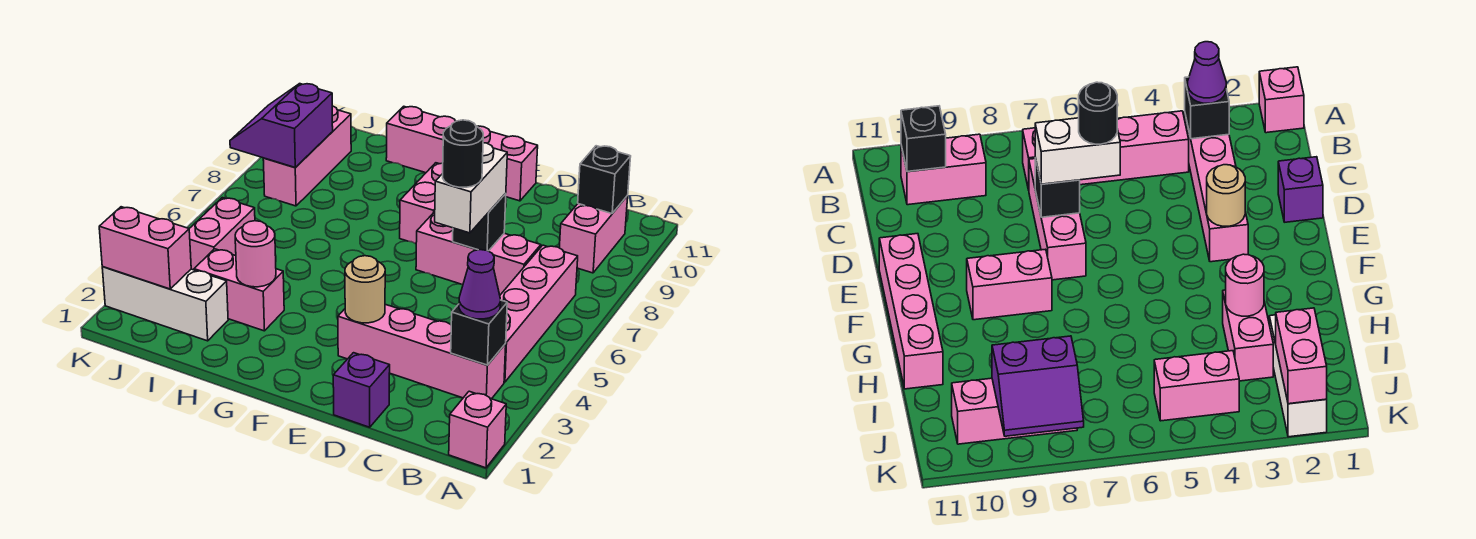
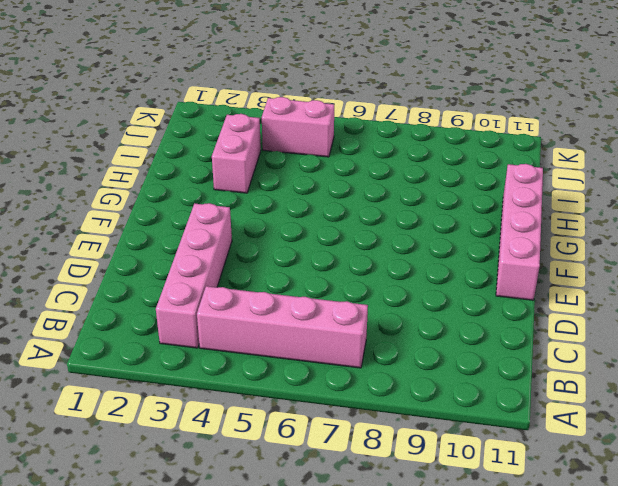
none -> pink 1x1 brick [449,391,506,468]
none -> pink 1x2 brick [559,196,628,273]
none -> pink 1x3 brick [416,212,541,295]

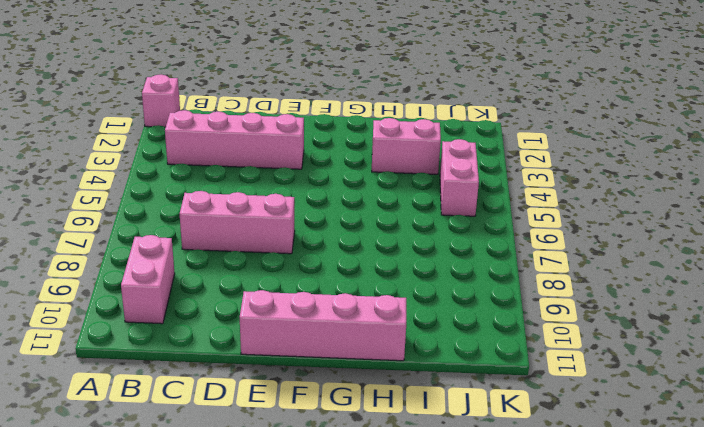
none -> pink 1x4 brick [500,245,578,382]
none -> purple 1x1 brick [333,353,390,427]
none -> pink 1x2 brick [400,163,443,244]

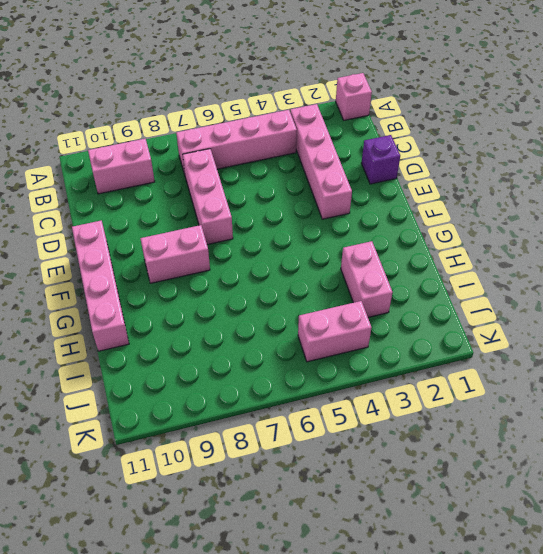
none -> white 1x3 brick [102,267,228,341]
none -> pink 1x3 brick [263,106,351,206]
none -> black 1x1 brick [451,300,507,365]

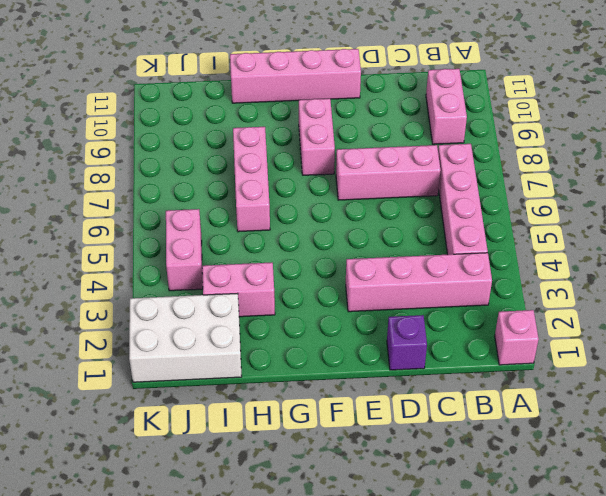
pink 1x3 brick [233,127,270,232] -> pink 1x3 brick moved to [263,106,351,206]
white 2x3 brick [129,293,242,382] -> white 1x3 brick [102,267,228,341]
none -> black 1x1 brick [451,300,507,365]
none -> black 1x1 brick [578,146,631,213]
none -> black 1x1 brick [453,193,506,251]

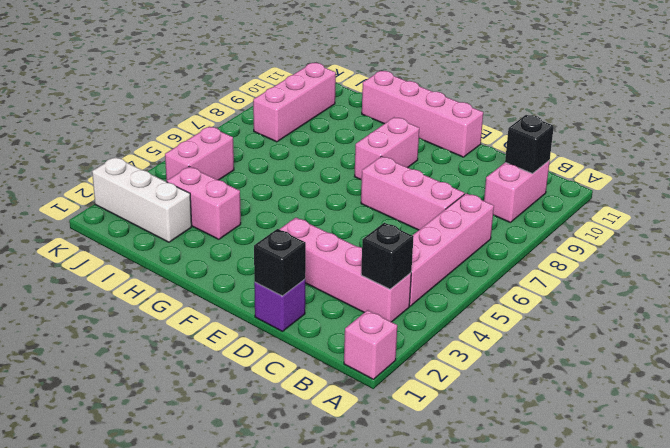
black 1x1 brick [254,229,306,296] -> black 1x1 brick moved to [453,193,506,251]
none -> tan 1x1 round brick [345,256,385,323]
none -> pink 1x1 round brick [235,221,276,287]
none -> pink 1x2 brick [99,207,191,289]

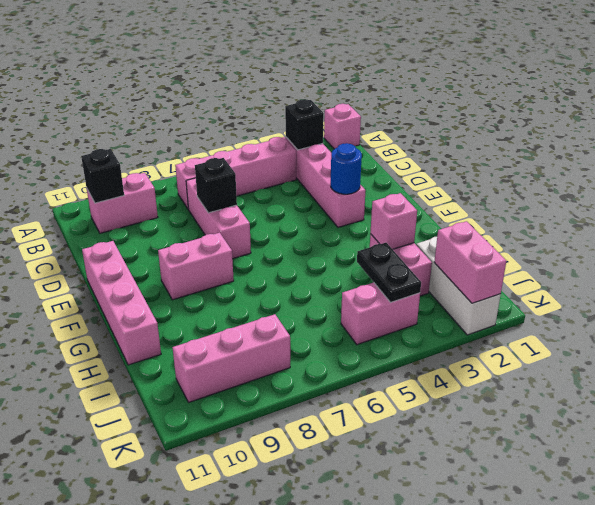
blue 1x1 round brick [331,143,362,194] -> tan 1x1 round brick [345,256,385,323]
pink 1x1 brick [370,193,417,249] -> pink 1x1 round brick [235,221,276,287]
black 1x2 plate [357,243,421,303] -> none
none -> purple 1x1 brick [333,353,390,427]
none -> purple 2x2 slope [230,84,333,167]
none -> purple 1x1 cone [459,250,500,319]

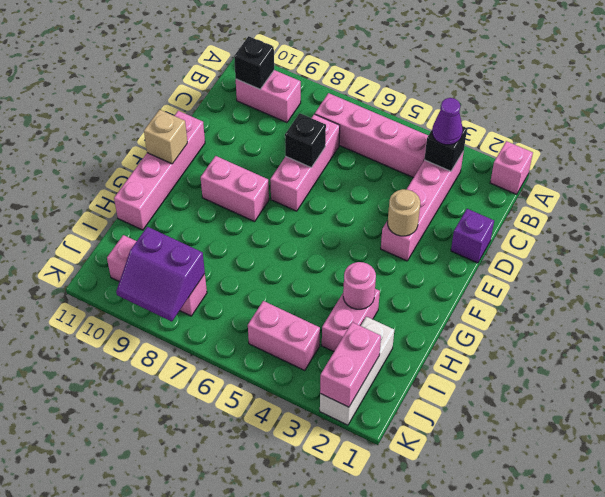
tan 1x1 brick [144,110,187,164] -> none
none -> white 1x2 brick [435,143,507,233]
none -> black 1x1 round brick [443,120,483,187]

